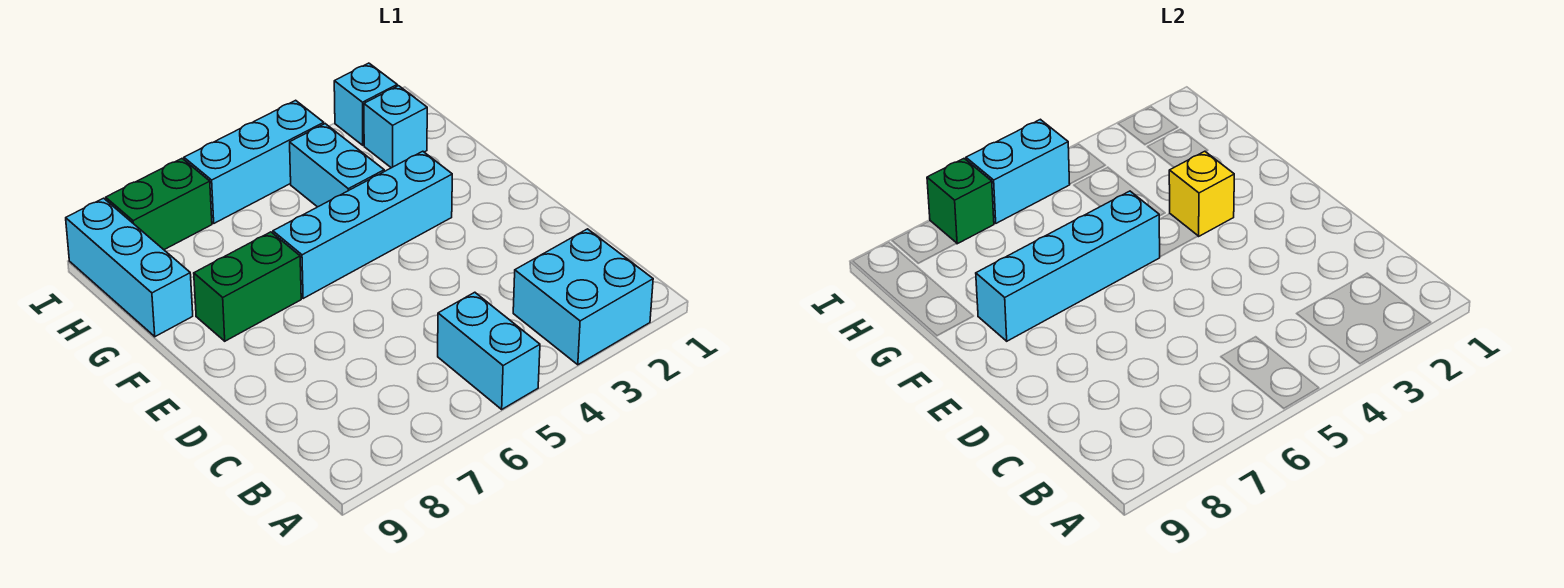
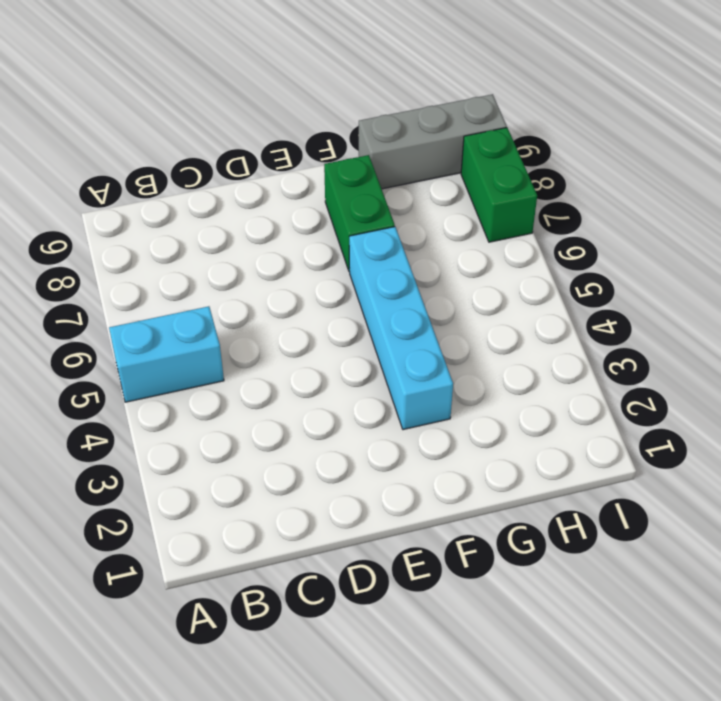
grey 1x3 brick [359,94,507,189] -> cyan 1x3 brick [66,198,193,337]
none -> cyan 2x2 brick [513,229,653,365]
none -> cyan 1x2 brick [290,124,384,207]
none -> cyan 1x1 brick [364,86,427,168]

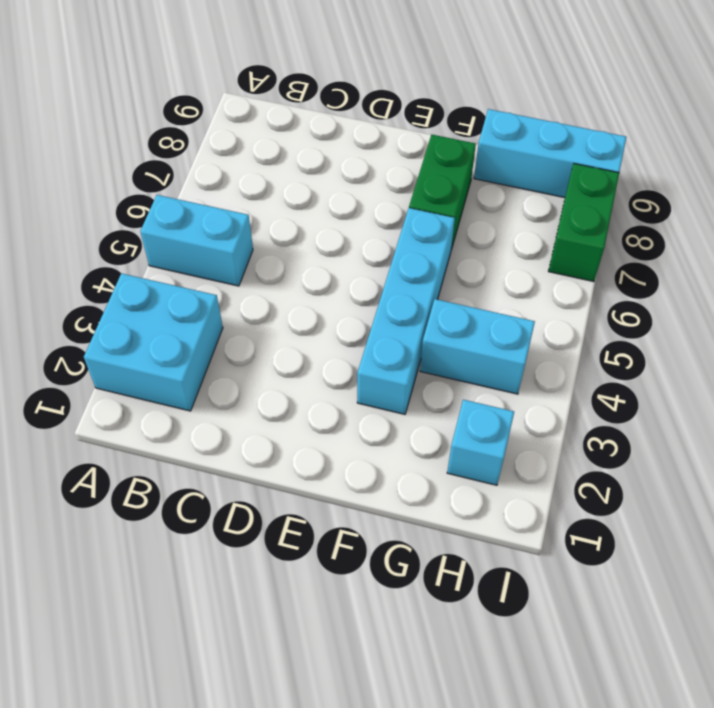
none -> cyan 1x1 brick [334,63,397,145]
none -> cyan 1x3 brick [184,100,324,223]
none -> yellow 1x1 brick [1169,151,1234,236]

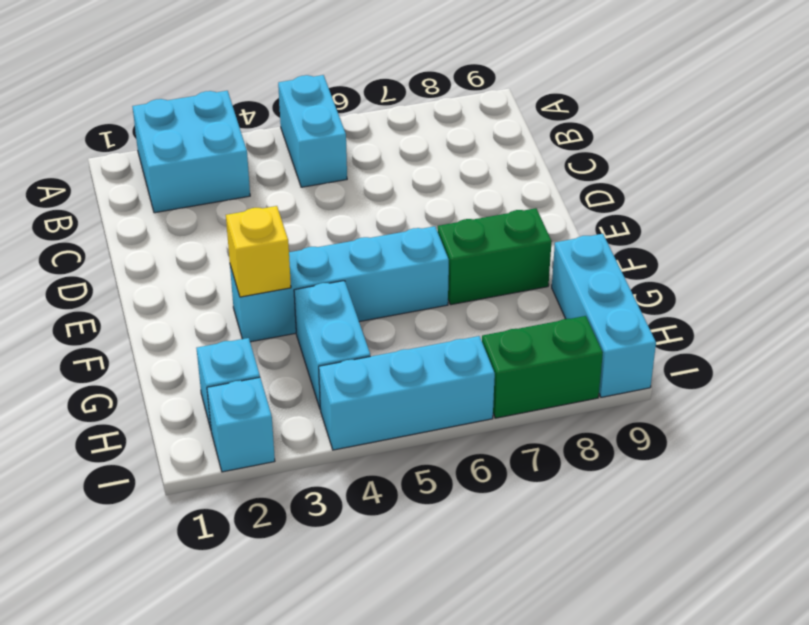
none -> cyan 1x4 brick [976,191,1160,341]
none -> cyan 1x2 brick [966,119,1070,223]
none -> green 1x1 brick [927,159,994,244]

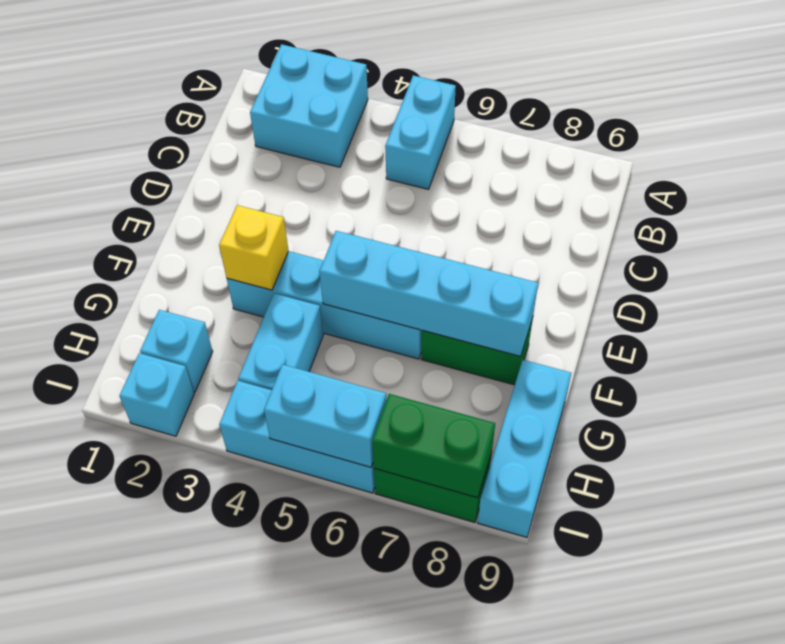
green 1x2 brick [372,394,495,498] -> green 1x1 brick [927,159,994,244]

